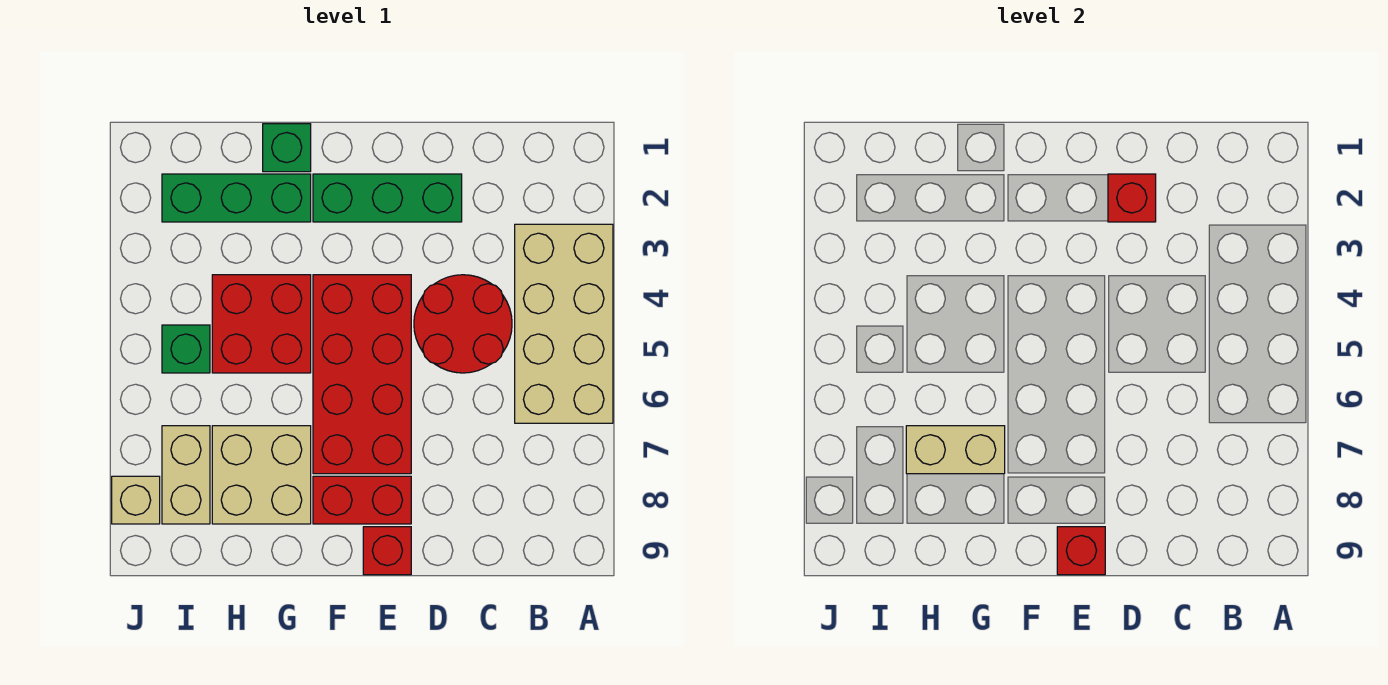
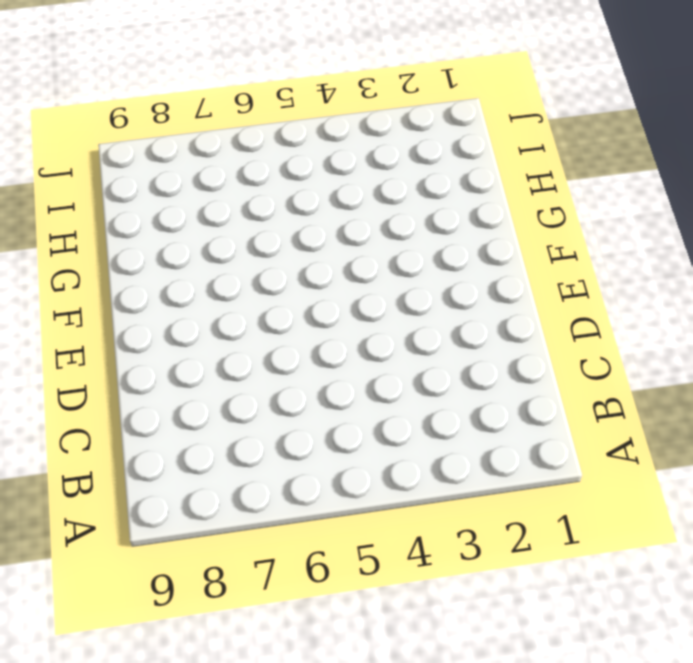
none -> tan 2x4 brick [515,224,613,423]
none -> red 2x2 round brick [414,275,512,373]
none -> green 1x3 brick [313,174,462,222]

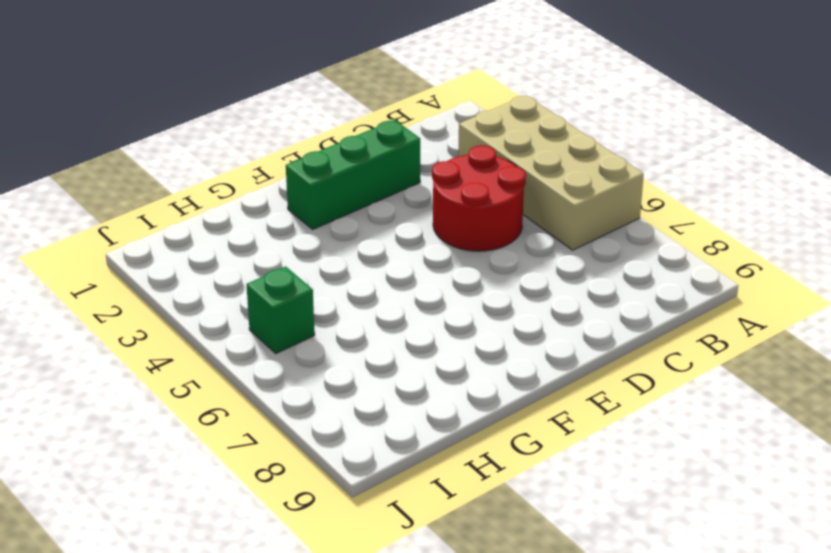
none -> red 2x4 brick [313,275,411,474]
none -> red 1x2 brick [313,476,411,524]
none -> red 1x1 brick [363,527,411,575]

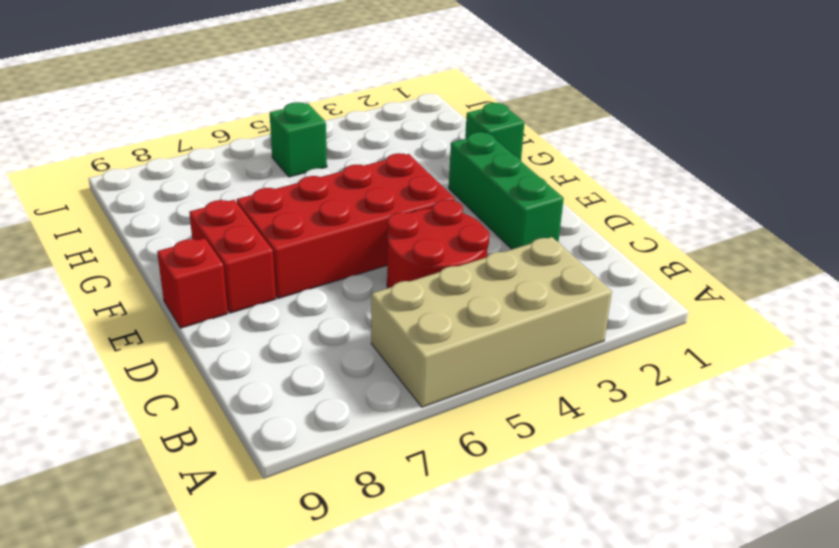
none -> green 1x3 brick [162,174,311,222]
none -> red 2x2 brick [212,275,311,373]
none -> tan 2x2 brick [212,426,311,524]

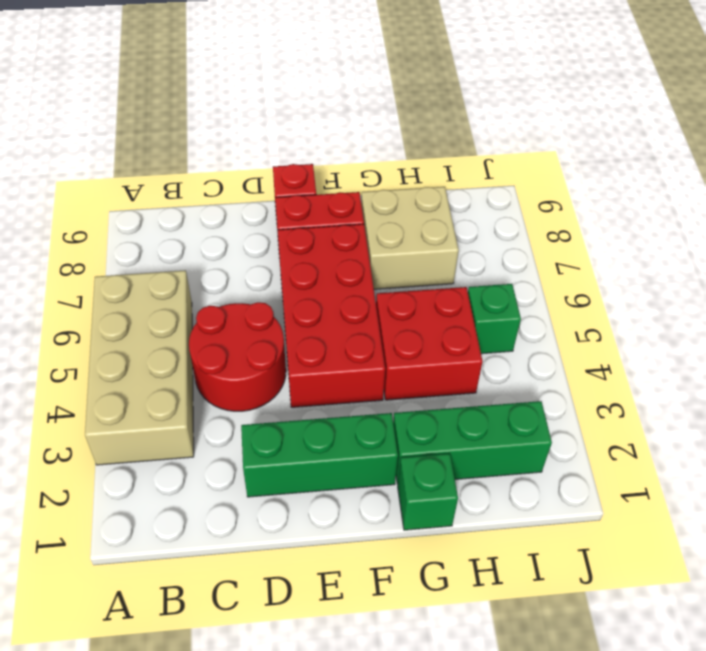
none -> tan 1x2 brick [162,426,210,524]
none -> tan 1x1 brick [112,476,160,524]
none -> red 1x1 brick [1108,174,1156,222]

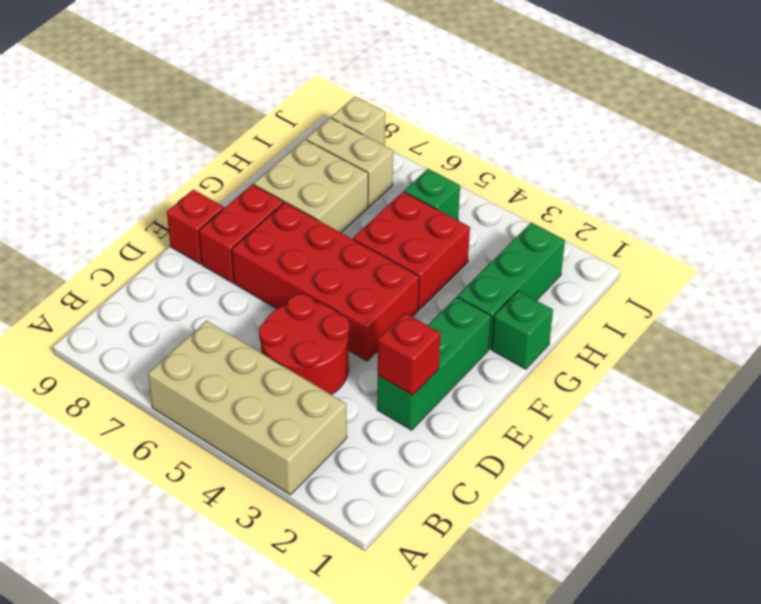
none -> red 1x1 brick [1057,527,1105,575]
none -> tan 1x2 brick [906,426,1005,474]

